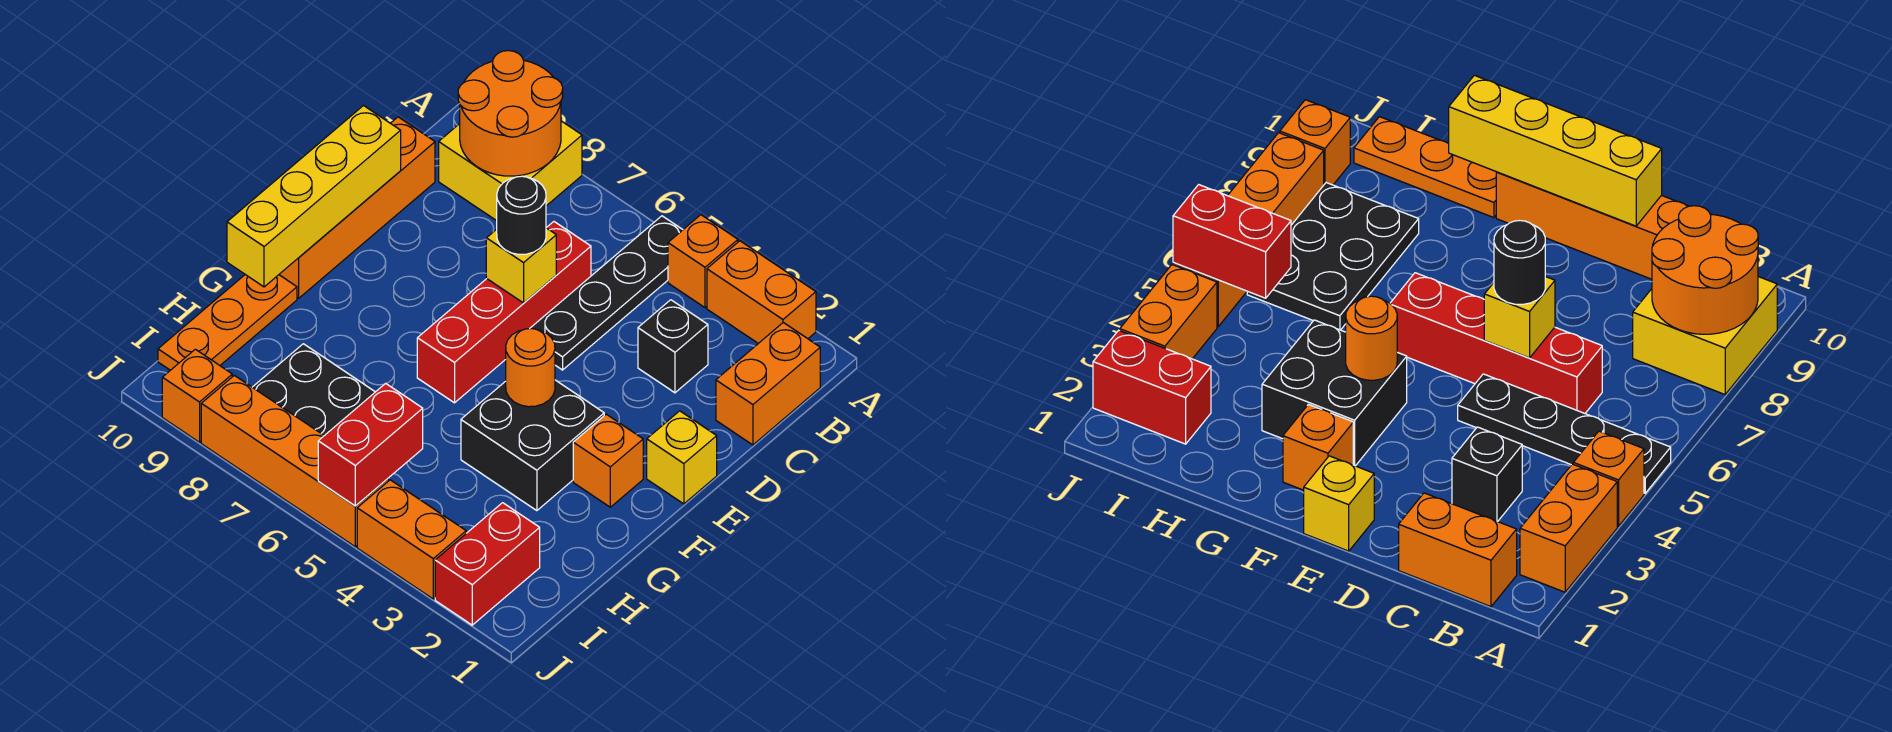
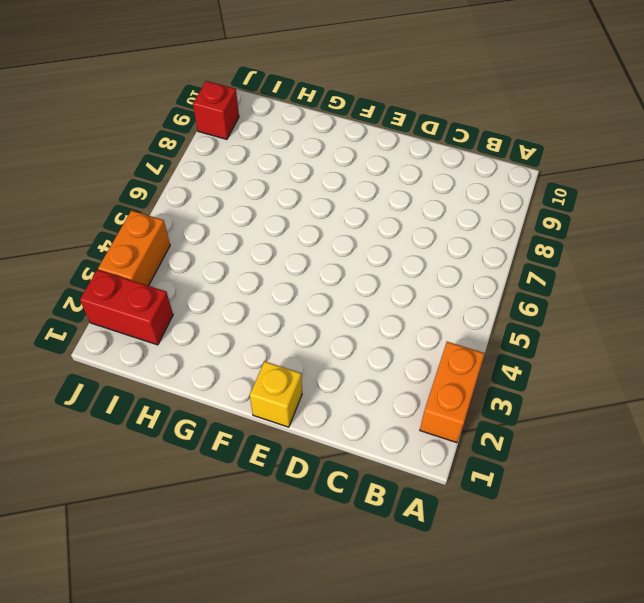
red 1x1 brick [193,81,239,139] -> orange 1x1 brick [162,349,232,442]
none -> orange 1x1 brick [668,215,738,308]
none -> black 1x4 plate [531,216,683,370]
none -> yellow 2x2 brick [439,121,582,221]

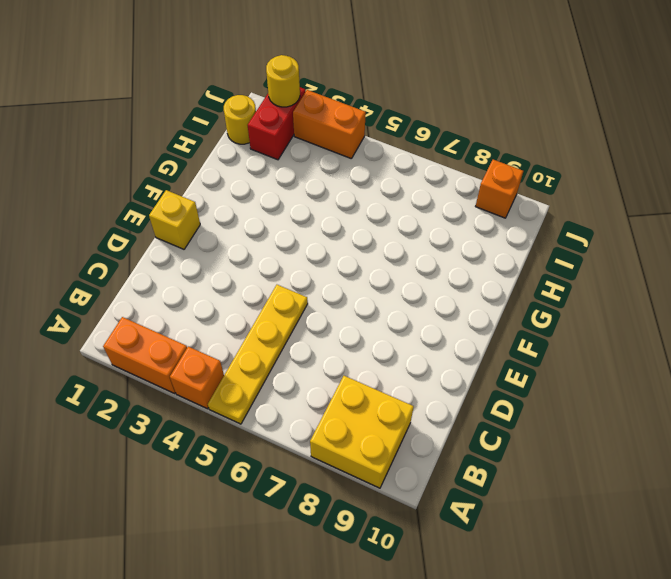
yellow 1x4 plate [208,285,308,424] -> black 1x4 plate [531,216,683,370]
yellow 1x1 round brick [224,95,256,144] -> none
yellow 1x1 round brick [266,55,300,107] -> none
none -> orange 1x2 brick [716,323,820,445]
none -> black 1x1 brick [638,300,708,393]
none -> red 1x4 brick [417,222,591,403]

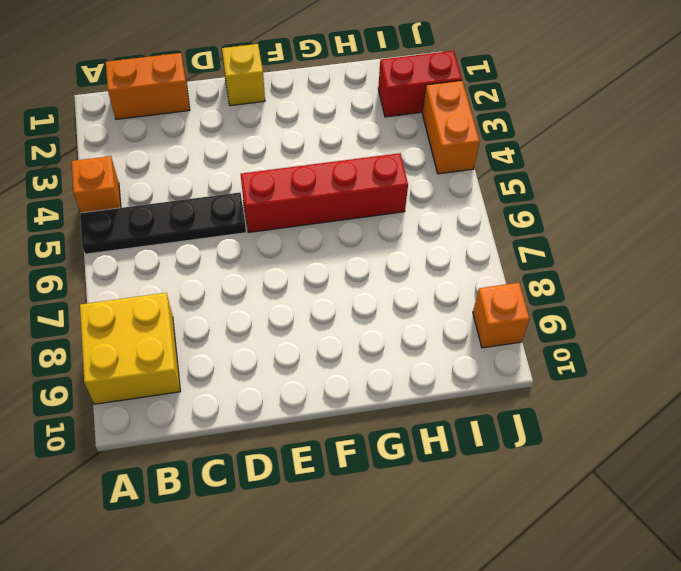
red 1x4 brick [240,153,408,232] -> red 1x4 brick moved to [417,222,591,403]
none -> orange 1x2 brick [707,241,816,343]
none -> black 1x1 brick [638,300,708,393]
none -> orange 1x4 brick [279,117,435,298]

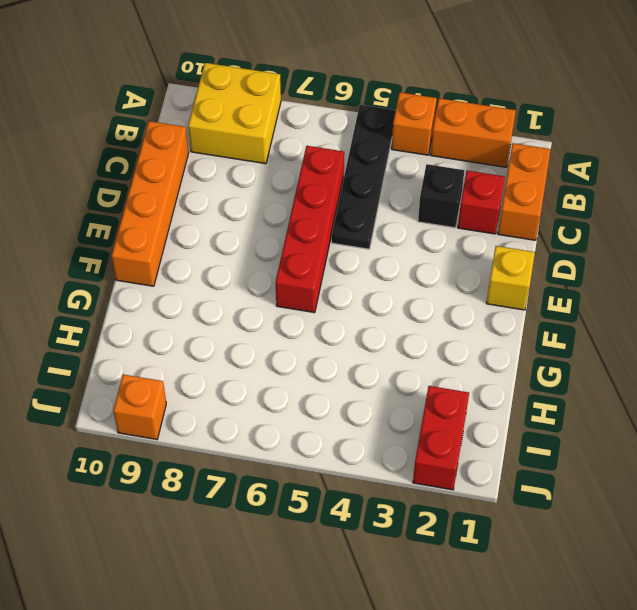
red 1x1 brick [458,171,505,234] -> none
none -> orange 1x1 brick [573,414,643,507]
none -> black 2x2 brick [461,380,604,511]
none -> orange 1x3 plate [158,275,297,370]

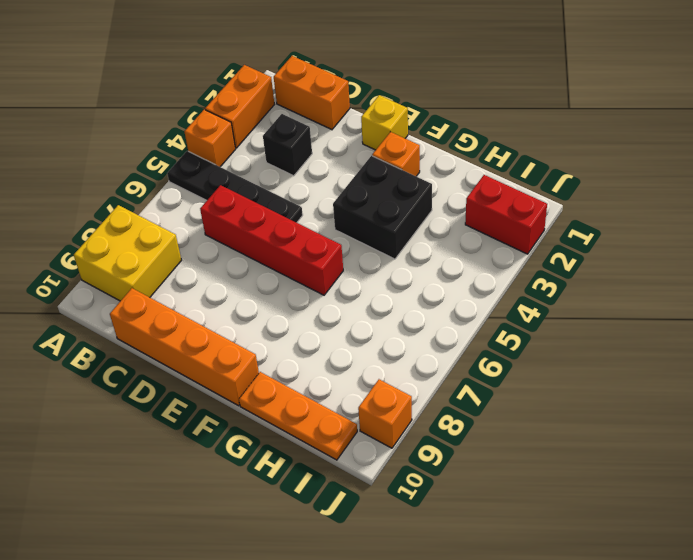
none -> black 2x3 plate [252,344,375,436]
none -> orange 1x2 brick [357,480,466,599]
none -> orange 1x4 brick [201,375,388,547]

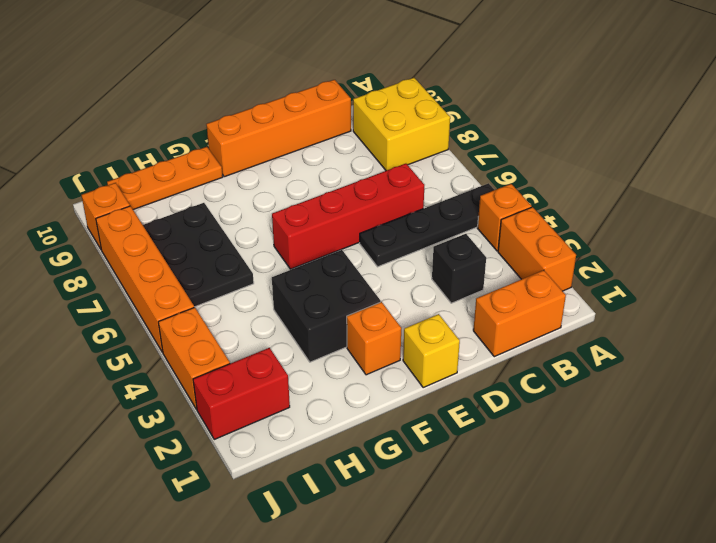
none -> orange 2x2 round brick [458,51,563,176]
none -> yellow 1x1 brick [486,228,556,303]
none -> yellow 1x4 brick [227,106,401,287]

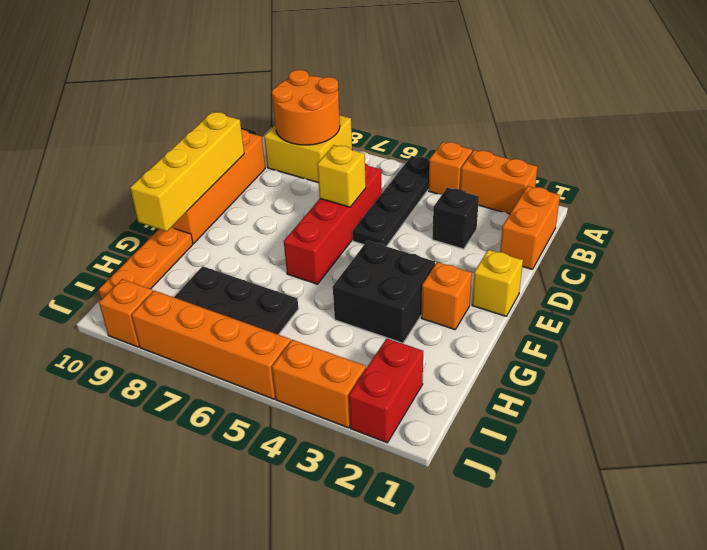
none -> orange 1x1 round brick [506,328,555,407]
none -> red 1x2 brick [318,383,423,506]
none -> black 1x1 round brick [497,176,546,255]

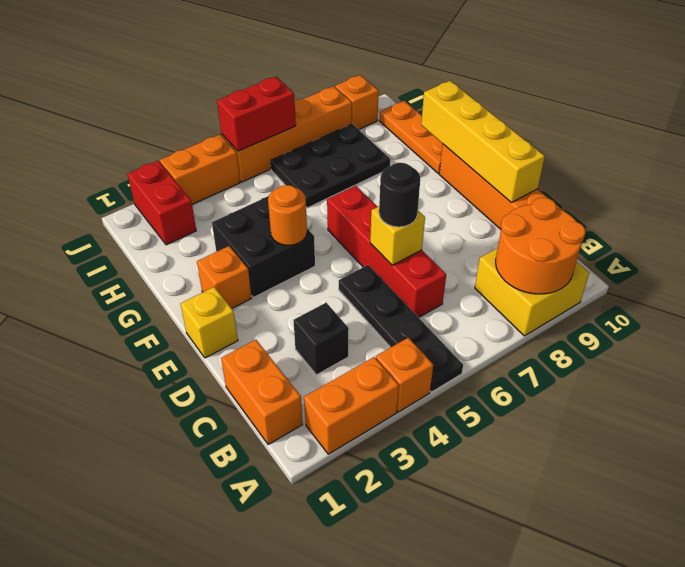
red 1x2 brick [217,77,296,151] -> red 1x2 brick turned to [318,383,423,506]

